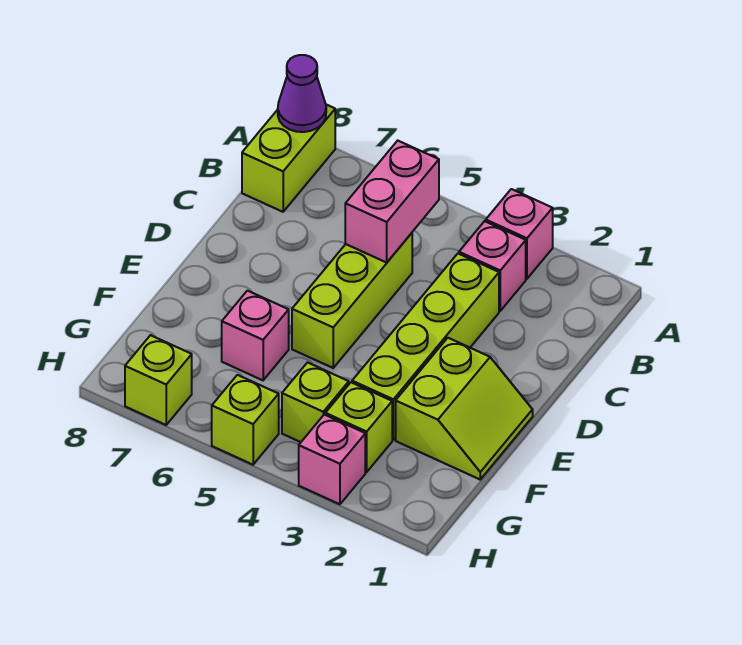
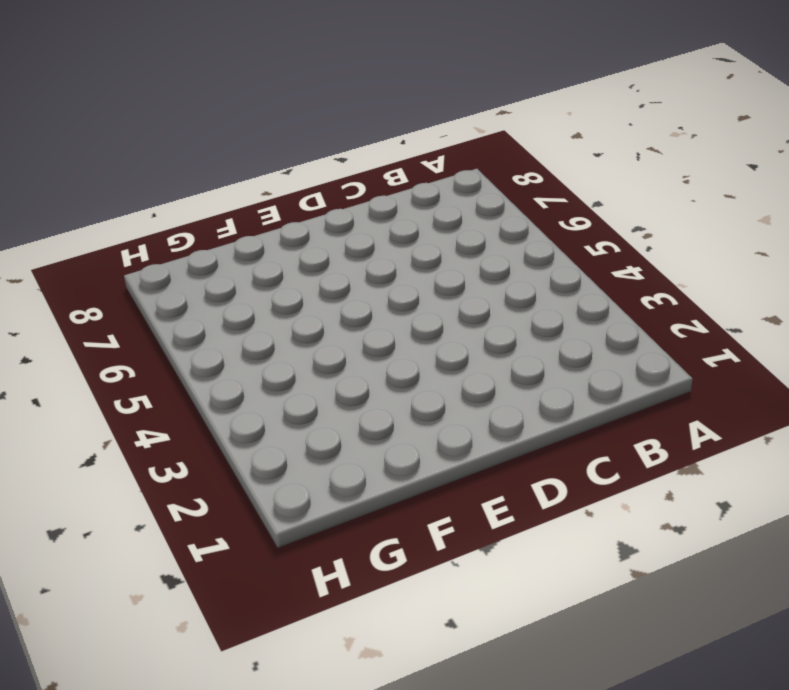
none -> pink 1x1 brick [486,189,553,279]
none -> lime 1x2 brick [242,105,335,212]
none -> pink 1x1 brick [459,221,526,311]

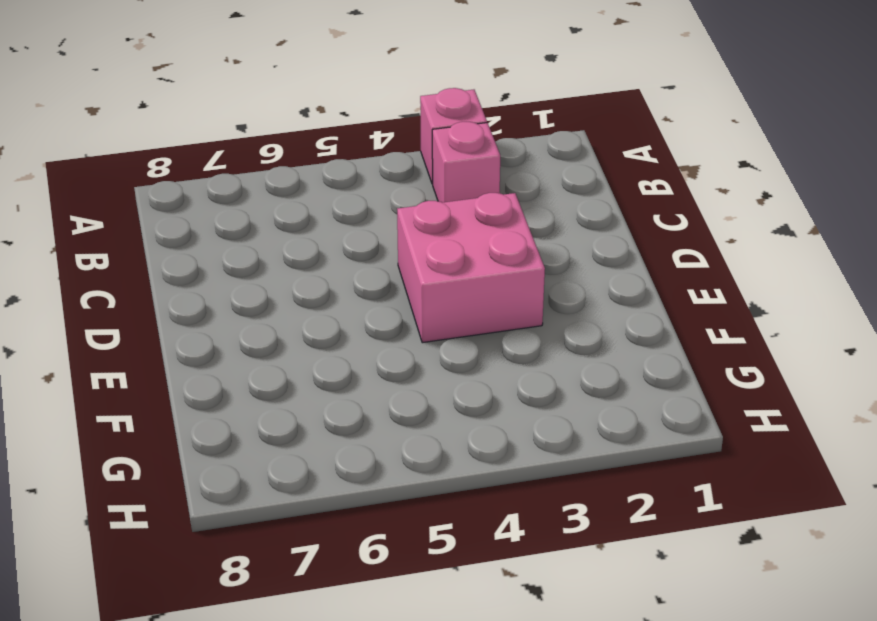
pink 2x2 brick [397,193,545,343] -> lime 1x4 brick [352,254,499,440]
none -> lime 1x2 brick [242,105,335,212]
none -> lime 1x3 brick [292,233,412,368]
none -> lime 2x2 slope [396,338,533,479]

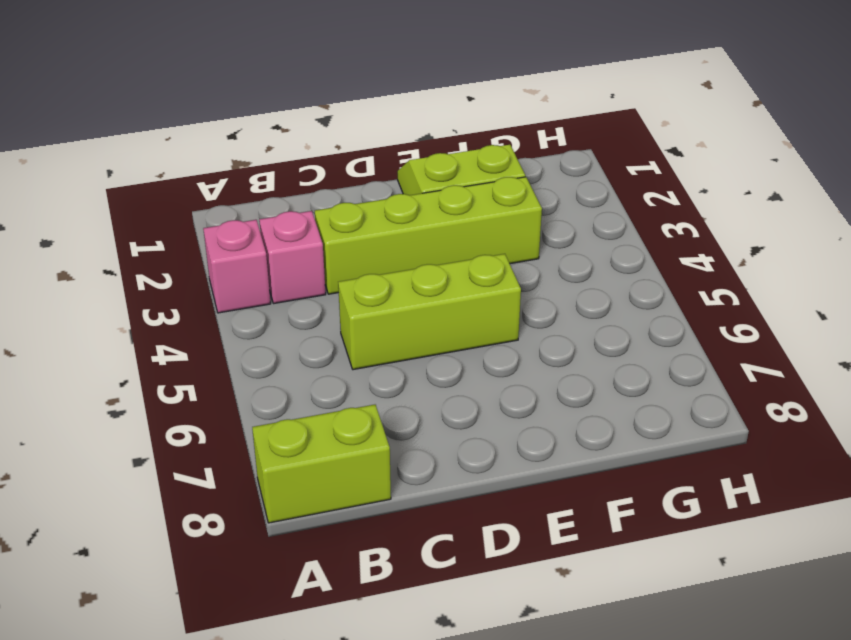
none -> pink 1x1 brick [222,291,289,380]
none -> lime 1x1 brick [325,382,392,472]
none -> lime 1x1 brick [282,363,349,442]

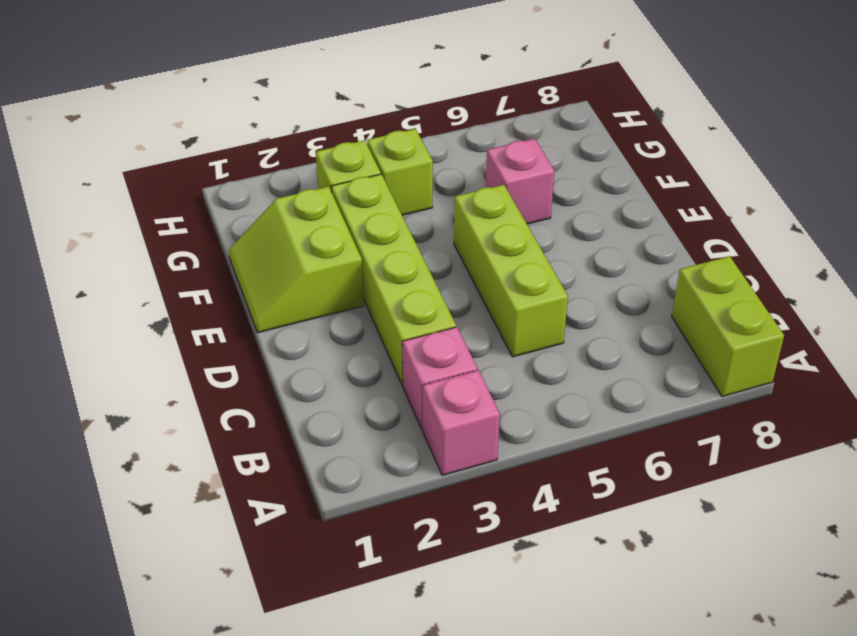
none -> pink 1x1 brick [299,415,365,504]
none -> lime 1x1 brick [212,375,279,465]
none -> lime 1x1 brick [125,335,192,425]

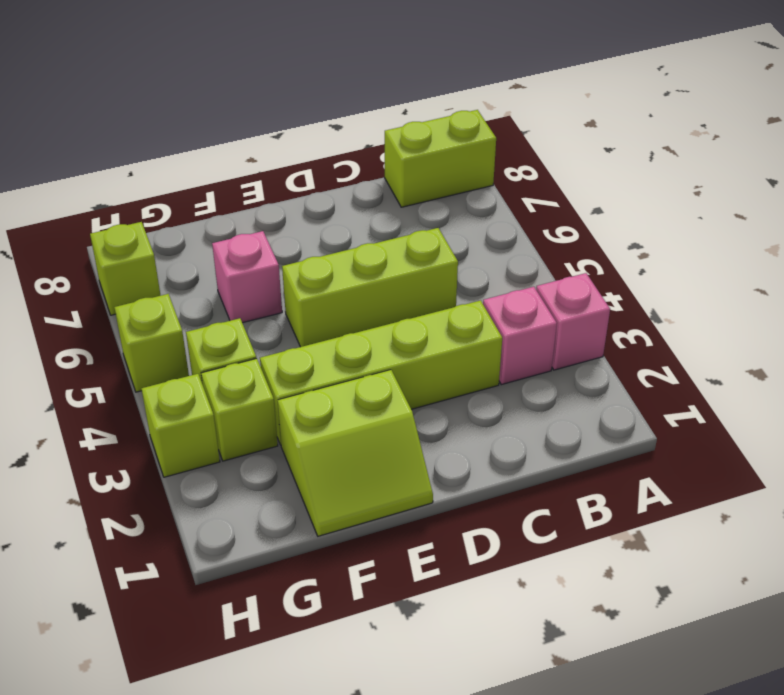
lime 1x1 brick [142,374,220,477] -> pink 1x1 brick [299,415,365,504]
none -> purple 1x1 cone [278,55,326,132]
none -> pink 1x2 brick [345,141,439,262]

